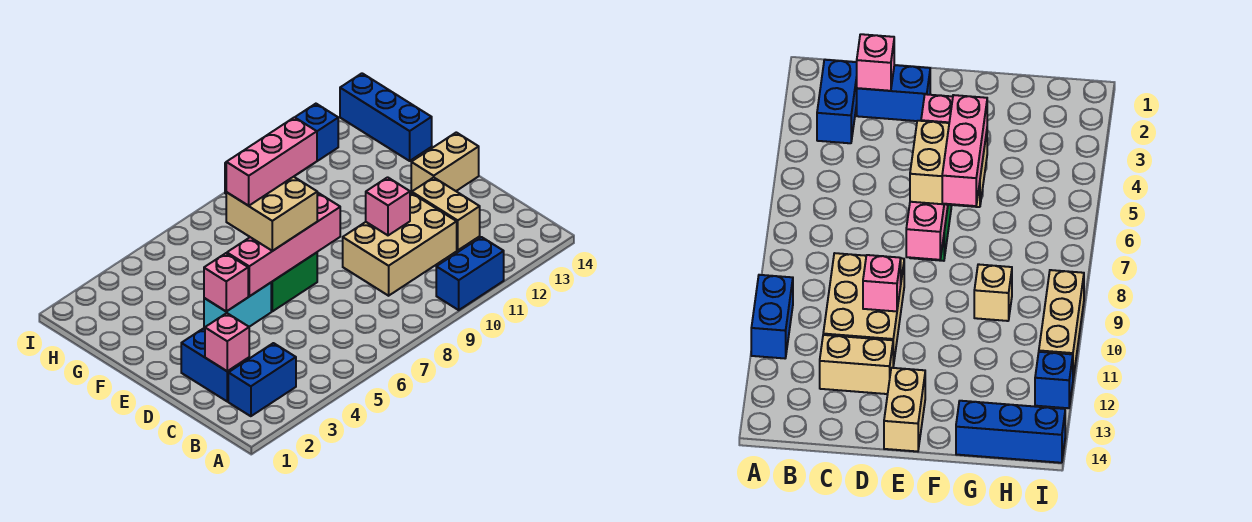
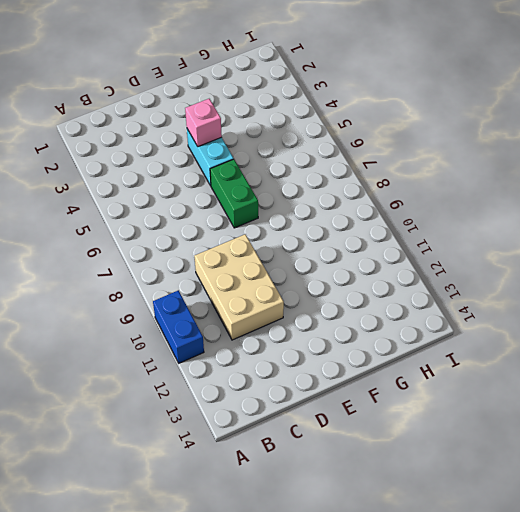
none -> blue 1x2 brick [228,343,296,416]
none -> blue 1x2 brick [181,329,249,401]
none -> tan 1x2 brick [412,177,480,250]

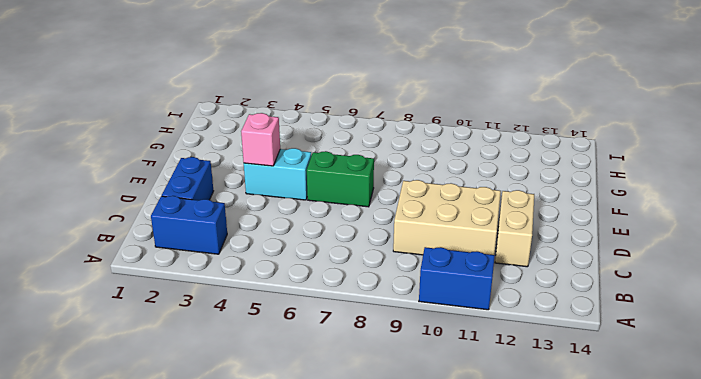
none -> tan 1x2 brick [411,132,479,192]
none -> tan 1x1 brick [974,264,1012,321]
none -> blue 1x3 brick [340,73,432,161]

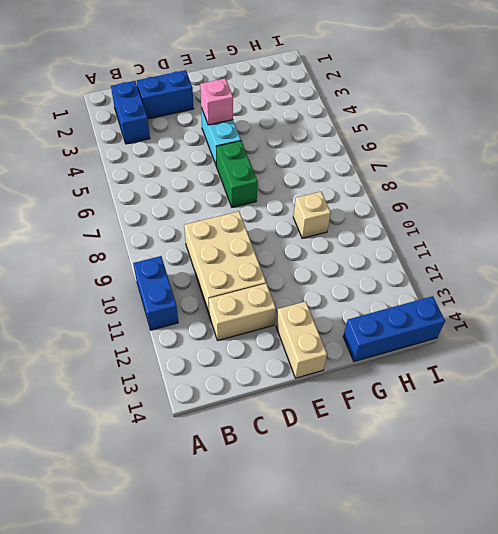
none -> tan 1x3 brick [1039,270,1084,378]
none -> blue 1x1 brick [295,104,338,161]
none -> pink 1x1 brick [205,313,249,371]

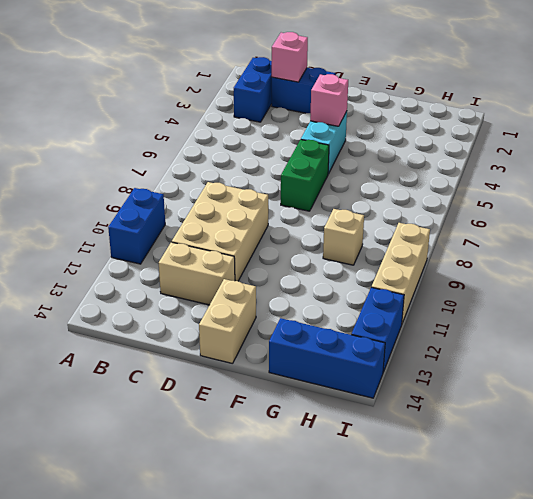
blue 1x2 brick [351,287,404,372] -> blue 1x1 brick [295,104,338,161]
none -> pink 1x1 brick [366,177,410,235]
none -> pink 1x4 brick [227,193,340,296]
none -> tan 2x2 brick [226,177,317,251]

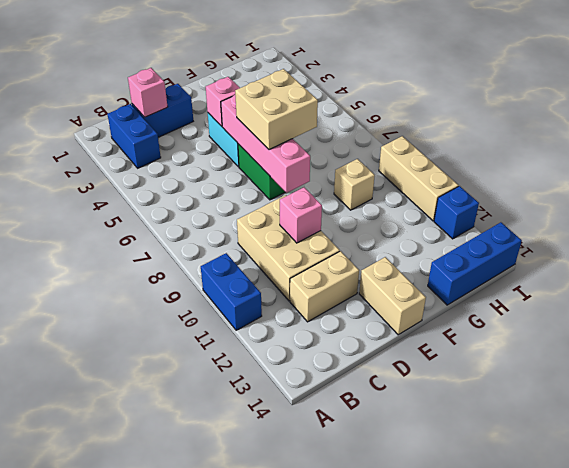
none -> pink 1x3 brick [226,117,317,206]

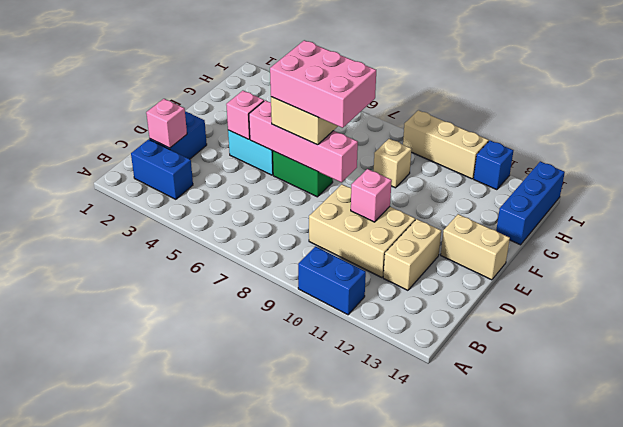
pink 2x3 brick [270,40,376,128] -> pink 1x3 brick [226,117,317,206]

